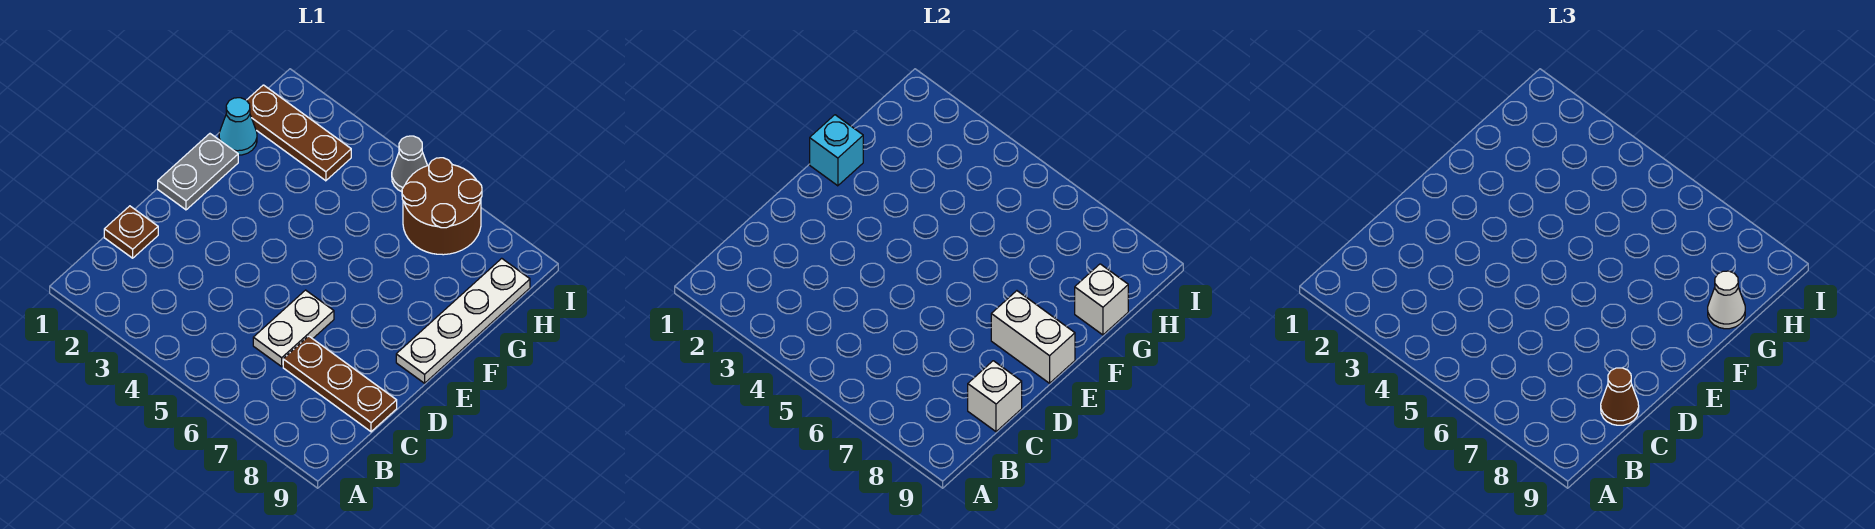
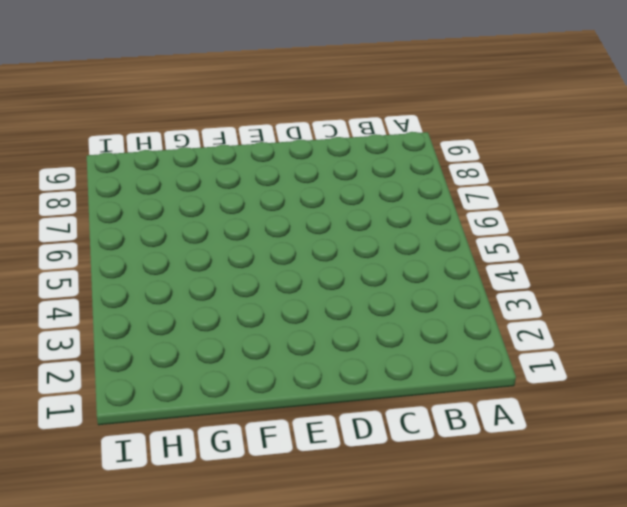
none -> brown 1x1 plate [104,206,158,258]
none -> white 1x2 plate [253,290,334,366]
none -> brown 1x3 plate [283,336,397,432]

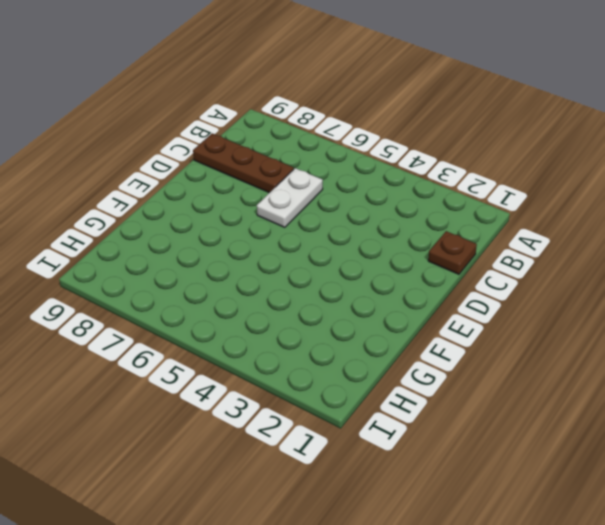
none -> grey 1x2 plate [158,134,238,210]
none -> white 1x4 plate [396,258,530,383]
none -> cyan 1x1 cone [219,98,257,155]

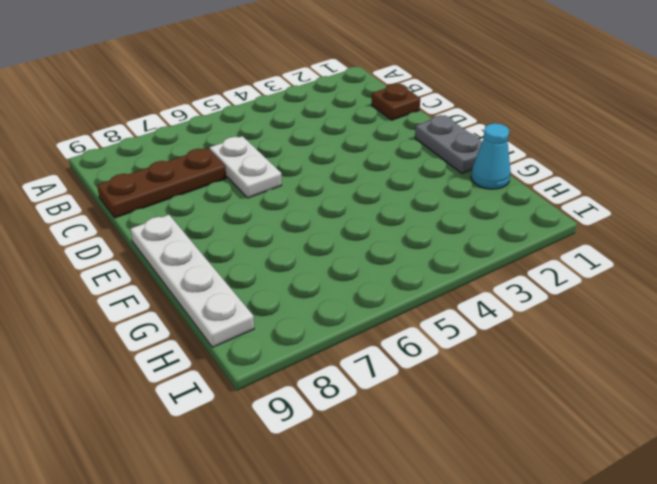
none -> brown 1x3 plate [247,85,351,181]
none -> brown 2x2 round brick [402,158,482,255]
none -> grey 1x1 cone [392,136,428,192]

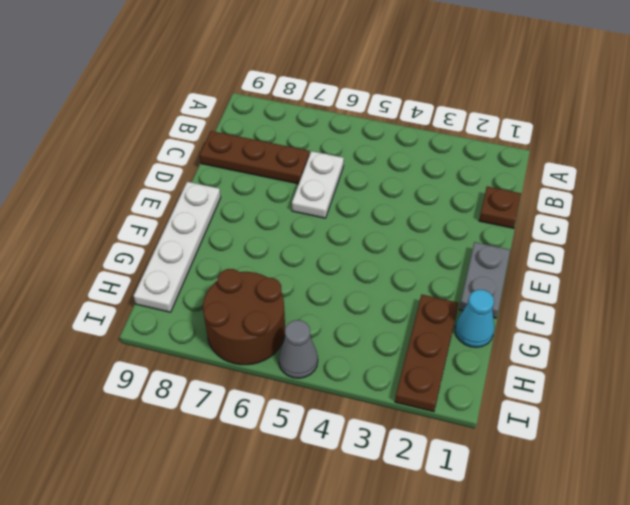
brown 1x3 plate [395,295,458,412] -> brown 1x3 plate turned to [247,85,351,181]
none -> white 1x1 brick [968,361,1022,432]
none -> white 1x2 brick [991,291,1075,383]
none -> cyan 1x1 brick [810,115,863,186]

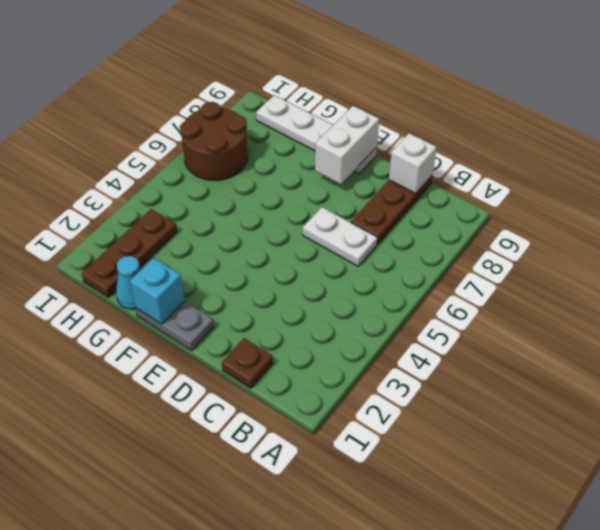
none -> grey 1x1 cone [392,136,428,192]
none -> white 1x1 brick [1075,264,1128,335]
none -> brown 1x1 cone [1601,368,1639,425]

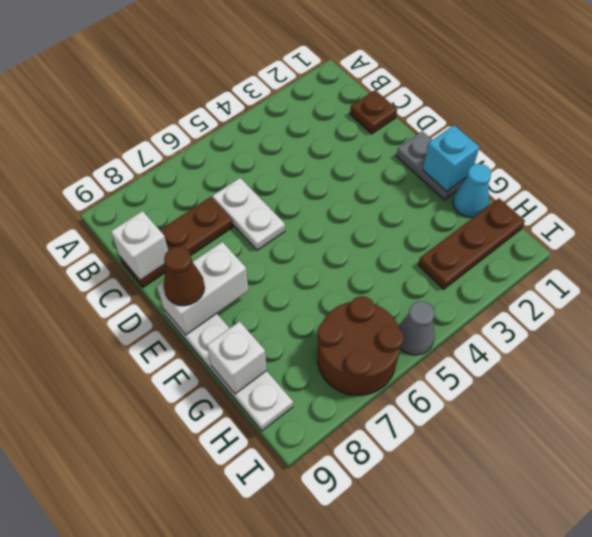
brown 1x1 cone [164,247,205,306] -> brown 1x1 cone moved to [1601,368,1639,425]
none -> white 1x1 cone [1708,271,1745,329]

